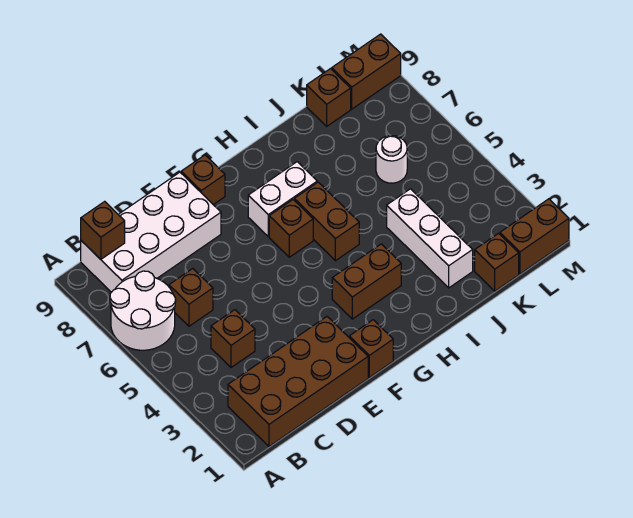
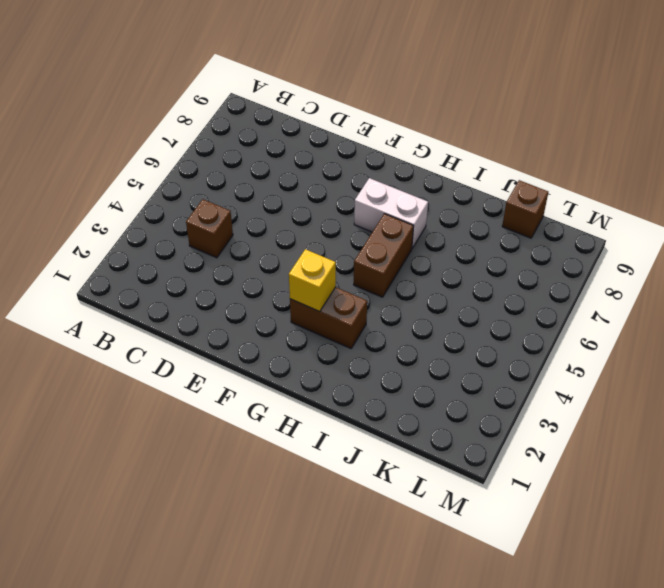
yellow 1x1 brick [289,249,336,312] -> none
none -> white 2x2 round brick [110,271,176,350]
none -> brown 2x4 brick [228,317,368,446]
none -> white 2x4 brick [81,172,221,292]

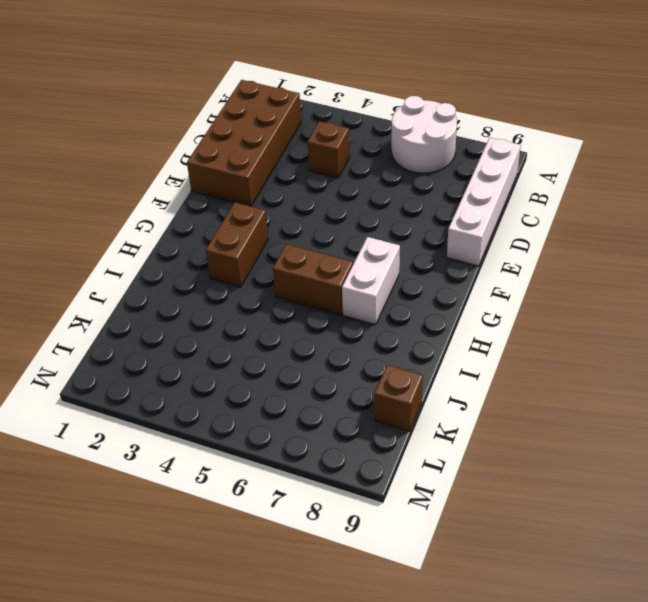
white 1x4 brick [447,138,521,266] -> white 2x4 brick [81,172,221,292]
none -> brown 1x1 brick [169,269,213,326]
none -> brown 1x1 brick [349,320,393,377]
none -> brown 1x1 brick [181,155,225,205]

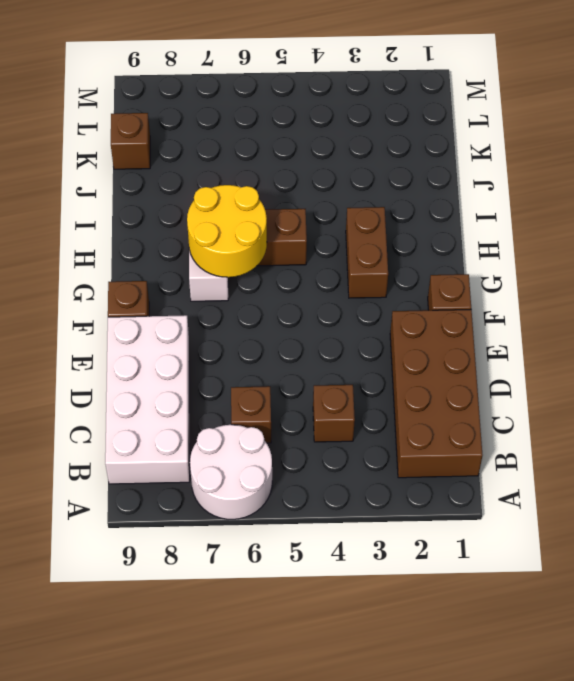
yellow 2x2 round brick [187,185,267,277] -> none
none -> brown 1x1 brick [269,200,313,257]
none -> white 1x3 brick [387,189,473,288]
none -> brown 1x1 brick [475,233,519,291]

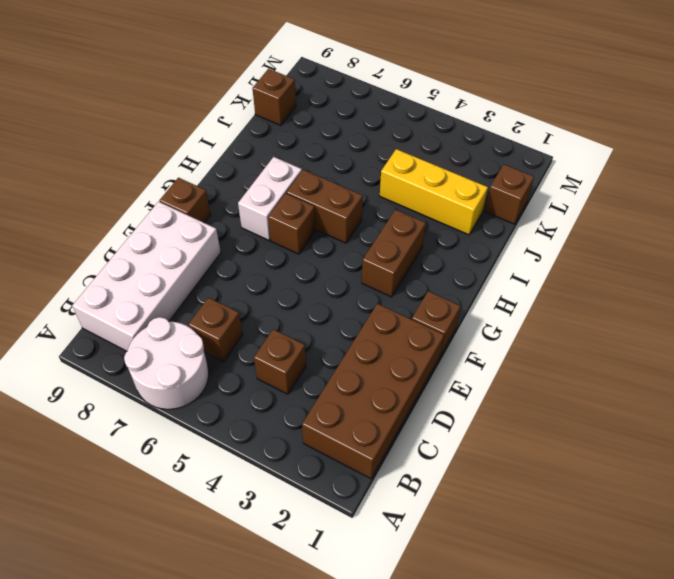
yellow 1x3 brick [380,149,488,235] -> white 1x3 brick [387,189,473,288]
none -> white 1x1 round brick [376,136,407,183]
none -> brown 1x2 brick [500,199,569,274]
none -> brown 1x2 brick [332,34,401,109]

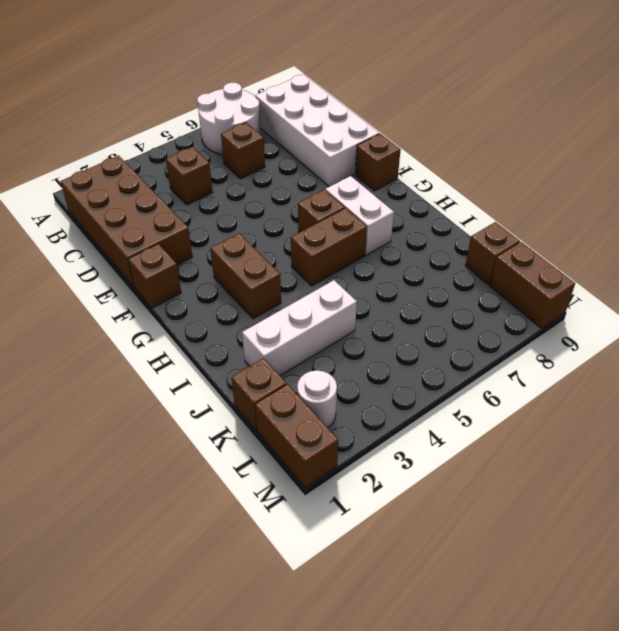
white 1x1 round brick [297,370,337,428] -> white 1x1 round brick moved to [376,136,407,183]
none -> brown 1x1 brick [81,201,125,259]

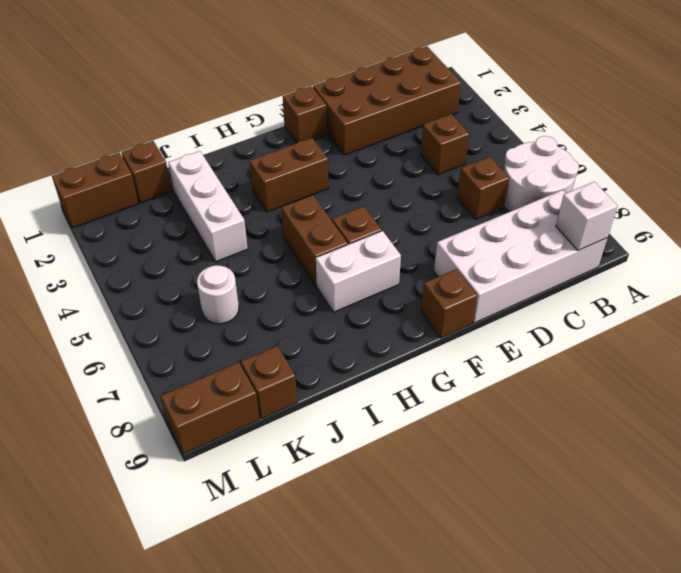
white 1x1 brick [556,182,618,250] -> brown 1x1 brick [81,201,125,259]

